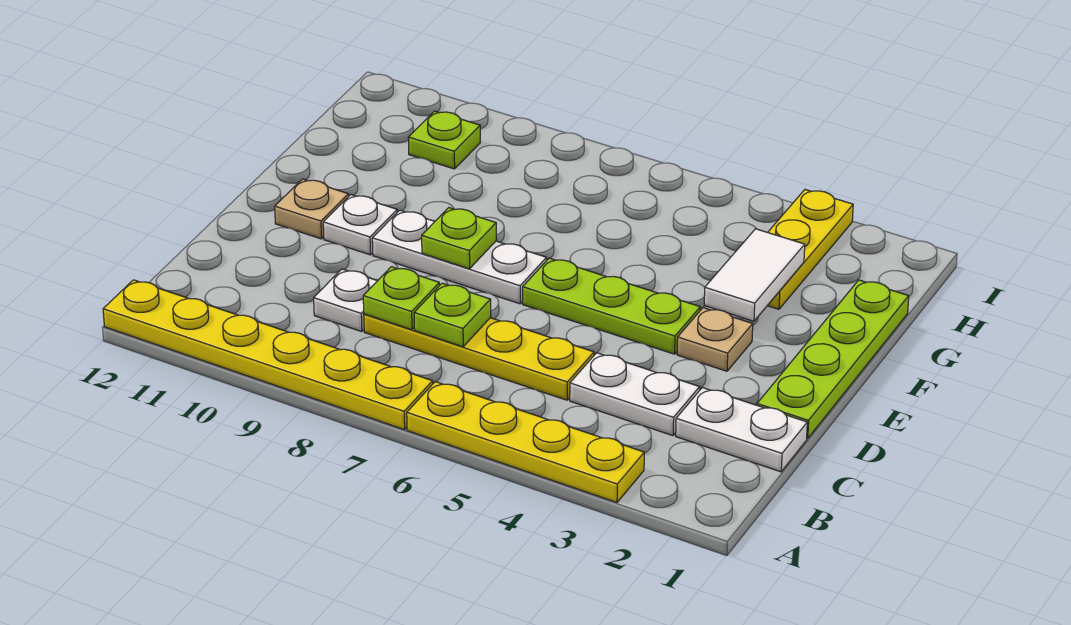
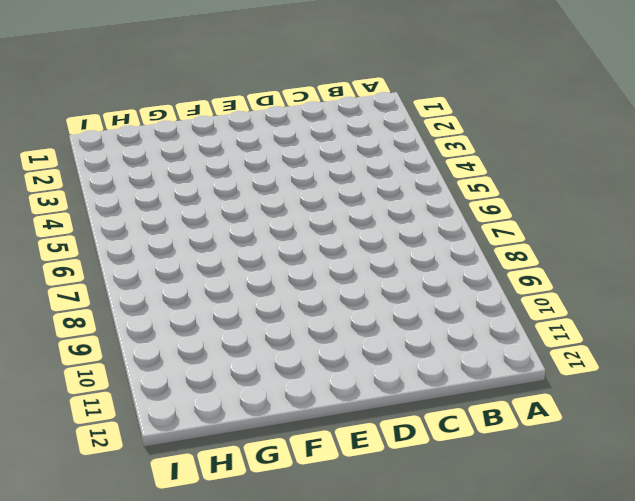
none -> yellow 1x4 plate [407,382,644,502]
none -> yellow 1x6 plate [103,280,433,430]
none -> white 1x2 plate [676,388,807,472]

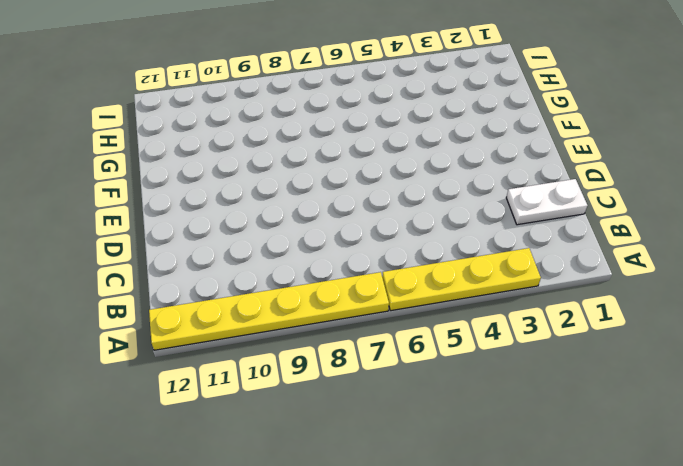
none -> white 1x2 plate [570,353,700,436]
none -> yellow 1x4 plate [364,314,594,400]
none -> white 1x1 plate [314,269,377,332]

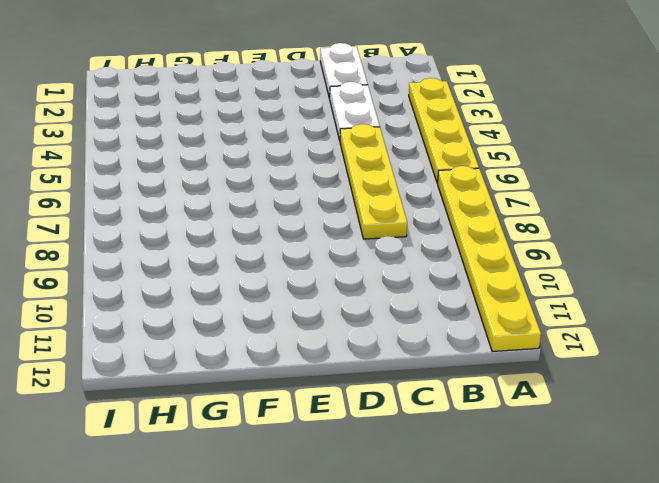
none -> white 1x1 plate [314,269,377,332]
none -> lime 1x4 plate [757,280,909,439]
none -> tan 1x1 plate [677,308,753,371]

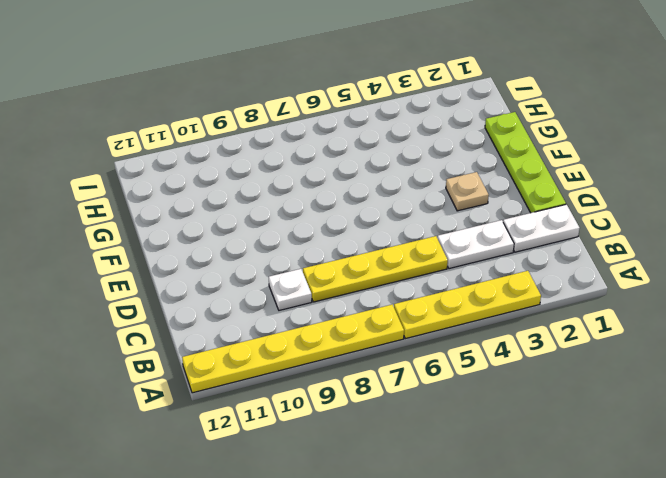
none -> lime 1x3 plate [523,258,700,354]
none -> white 1x3 plate [372,210,547,304]
none -> white 1x1 plate [323,195,397,255]

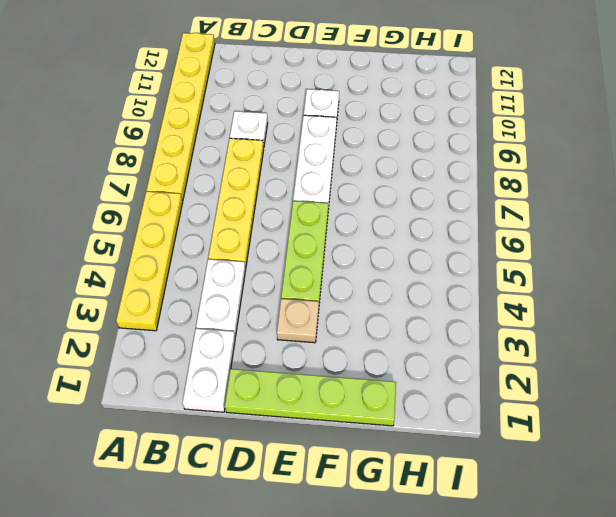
none -> tan 1x1 plate [275,179,349,239]
none -> yellow 1x3 plate [767,190,853,309]
none -> lime 1x1 plate [408,111,480,169]

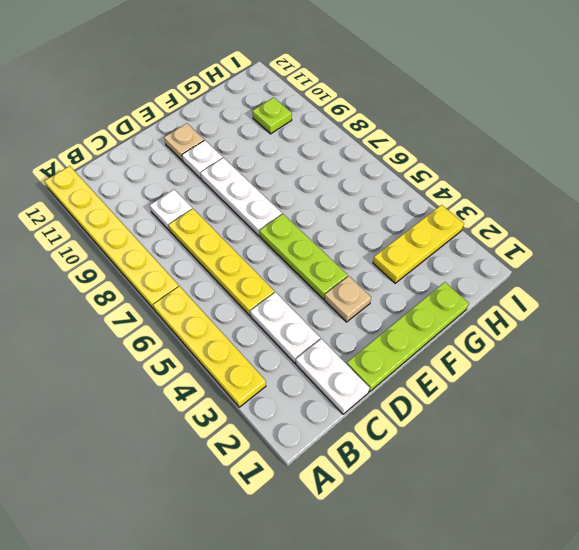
none -> lime 1x1 plate [414,283,491,347]
none -> lime 1x1 plate [363,267,440,330]
none -> lime 1x1 plate [422,208,496,269]

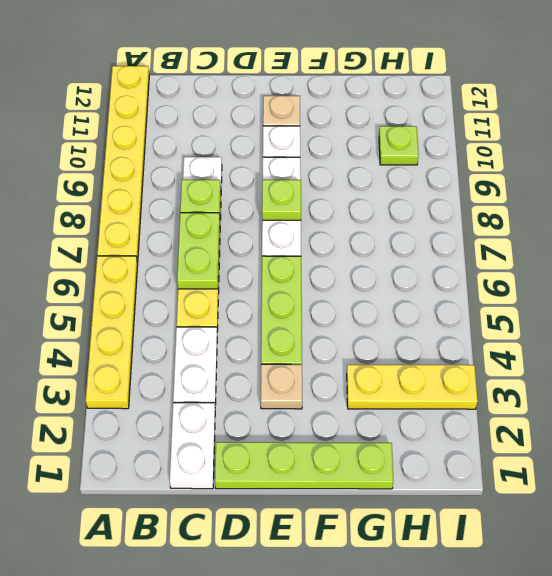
lime 1x2 plate [177,213,220,289] -> lime 1x1 plate [414,283,491,347]
none -> white 1x2 tile [704,229,805,321]

